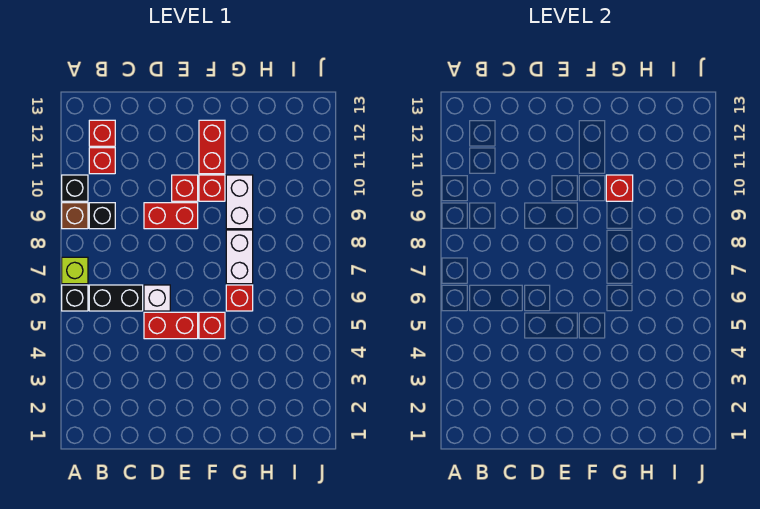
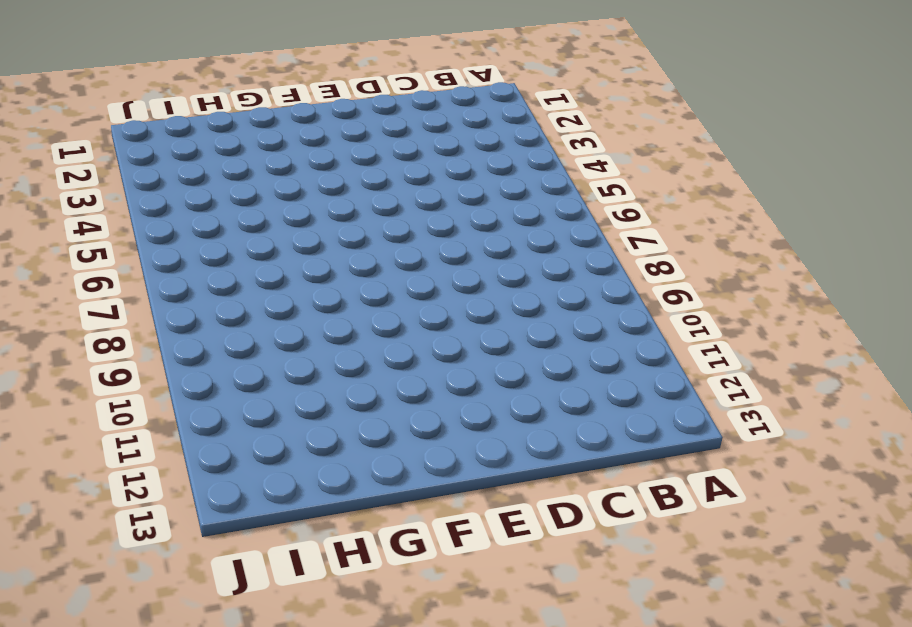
none -> black 1x1 brick [62,285,88,311]
none -> lime 1x1 brick [62,257,88,284]
none -> brown 1x1 brick [62,203,88,229]

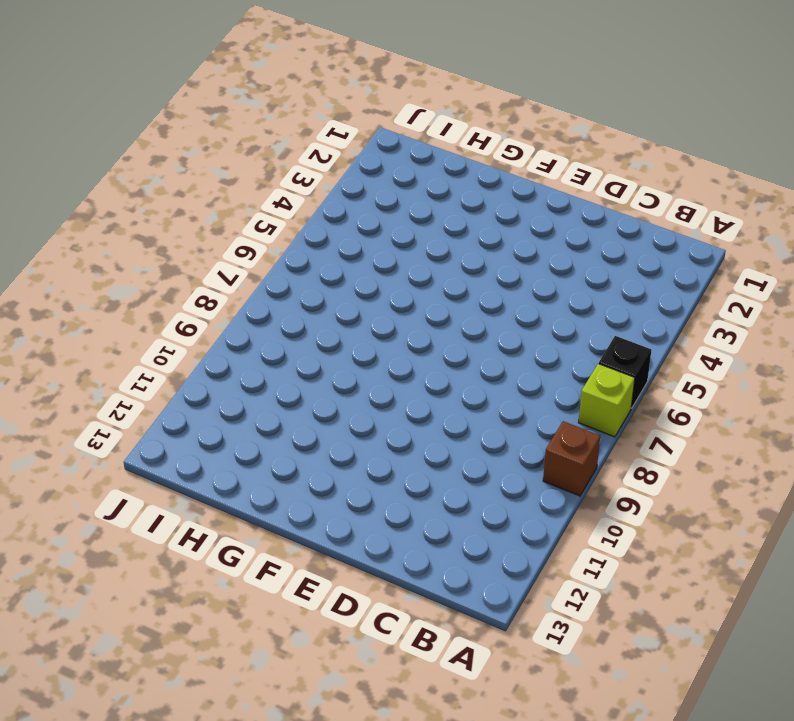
none -> black 1x1 brick [62,175,88,201]
none -> black 1x2 brick [89,285,143,311]
none -> black 1x1 brick [89,203,115,229]

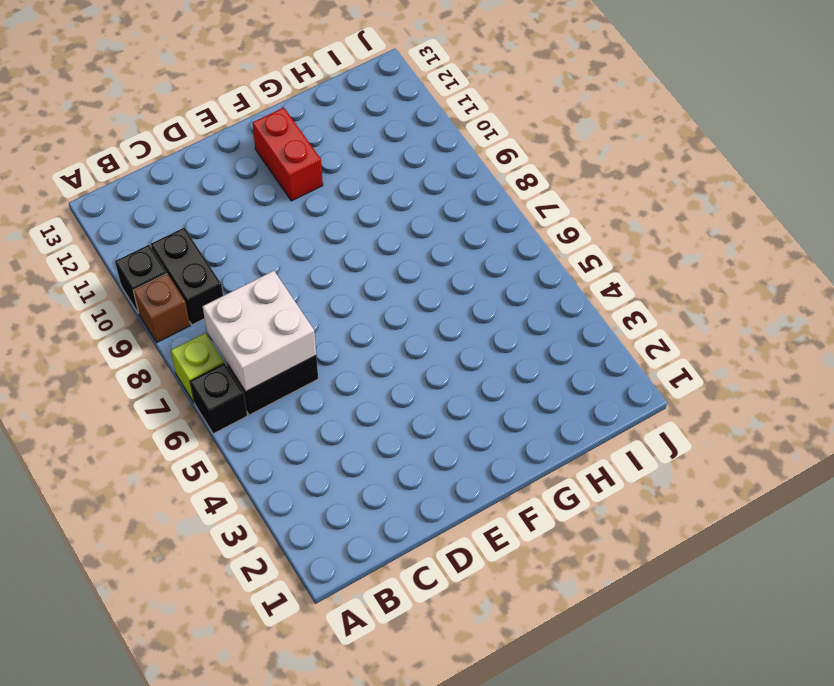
white 2x2 brick [203,271,316,392] -> none
black 1x2 brick [151,228,223,325] -> black 1x1 brick [89,203,115,229]
none -> red 1x1 brick [89,148,115,174]
none -> red 1x1 brick [89,120,115,146]
none -> red 1x2 brick [144,312,198,339]

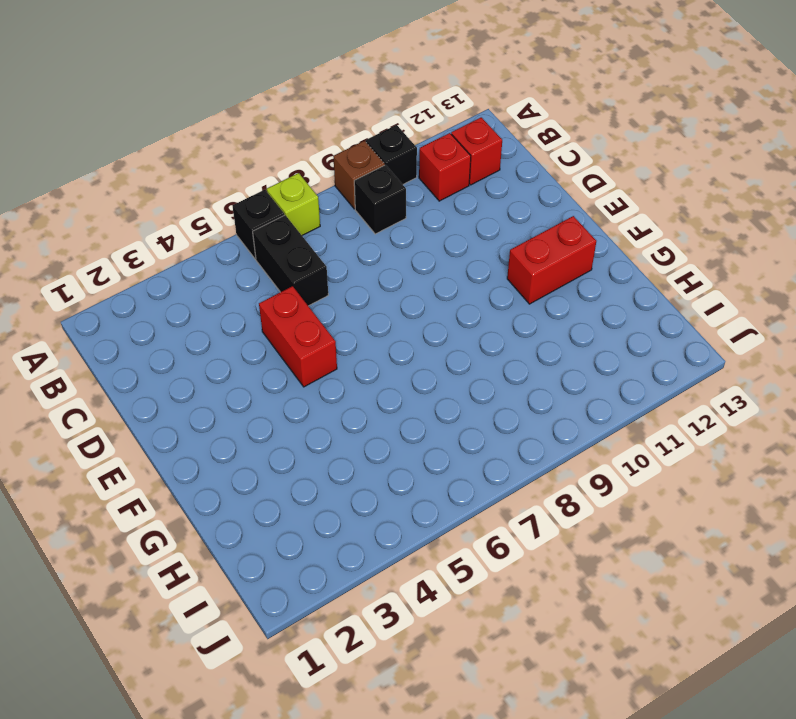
none -> white 1x1 brick [144,285,170,311]
none -> red 1x2 brick [144,203,198,229]
none -> red 1x1 brick [172,175,198,201]

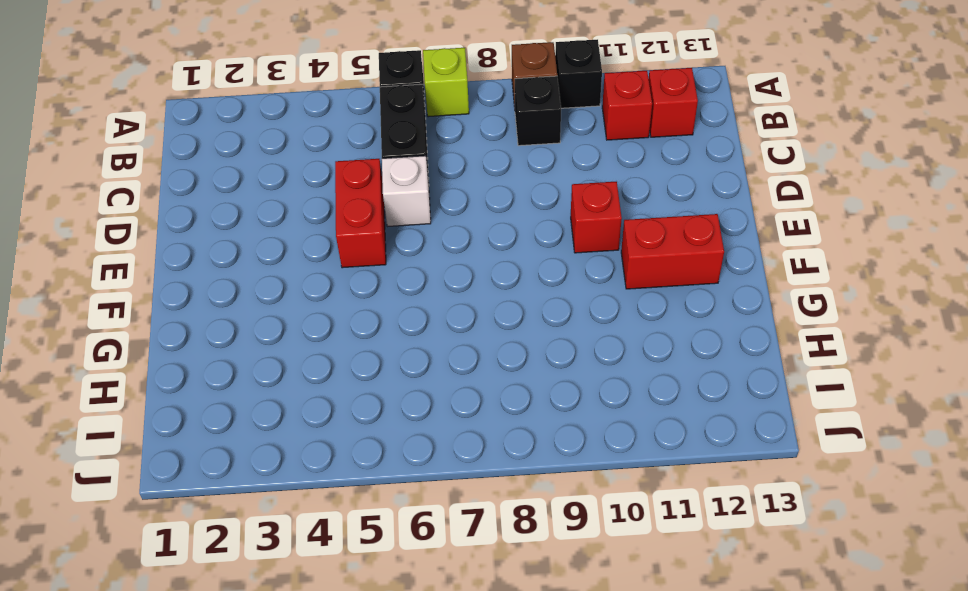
none -> red 1x2 brick [144,203,198,229]
none -> red 1x1 brick [199,312,225,339]
none -> red 1x1 brick [199,175,225,201]

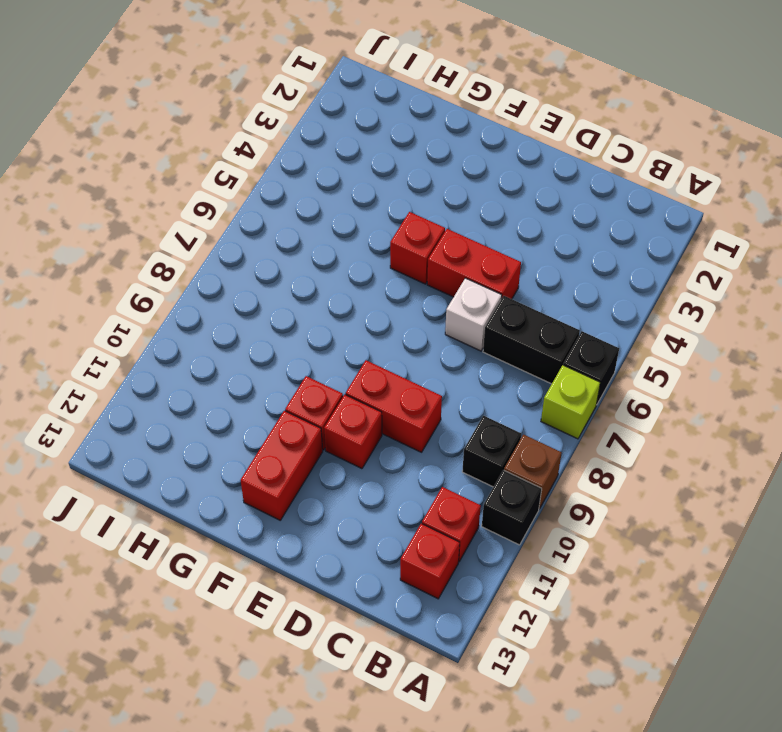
none -> red 1x1 brick [226,285,253,311]
none -> white 1x2 brick [226,230,253,284]
none -> white 1x2 brick [226,175,253,229]

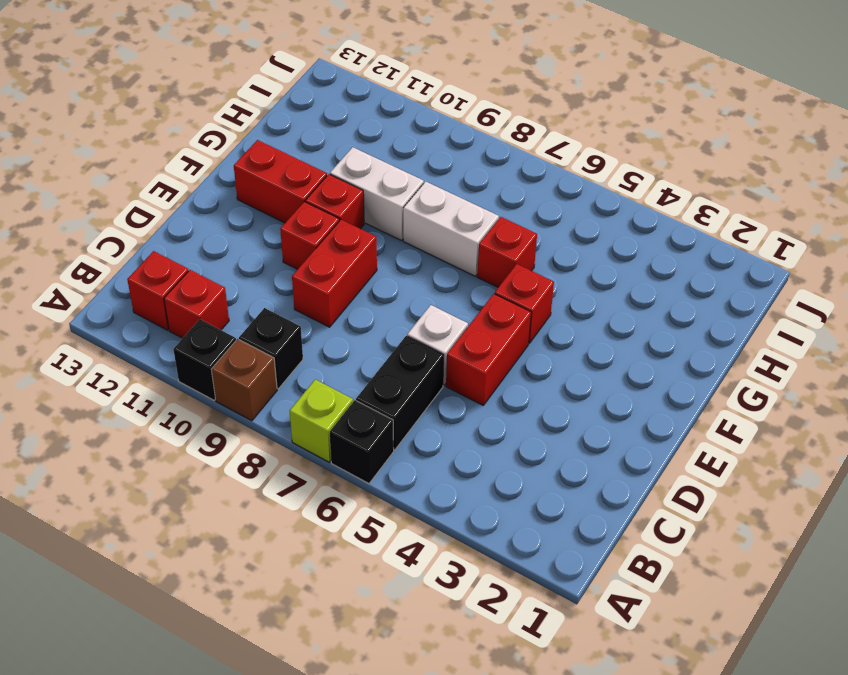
none -> red 1x1 brick [606,175,633,201]

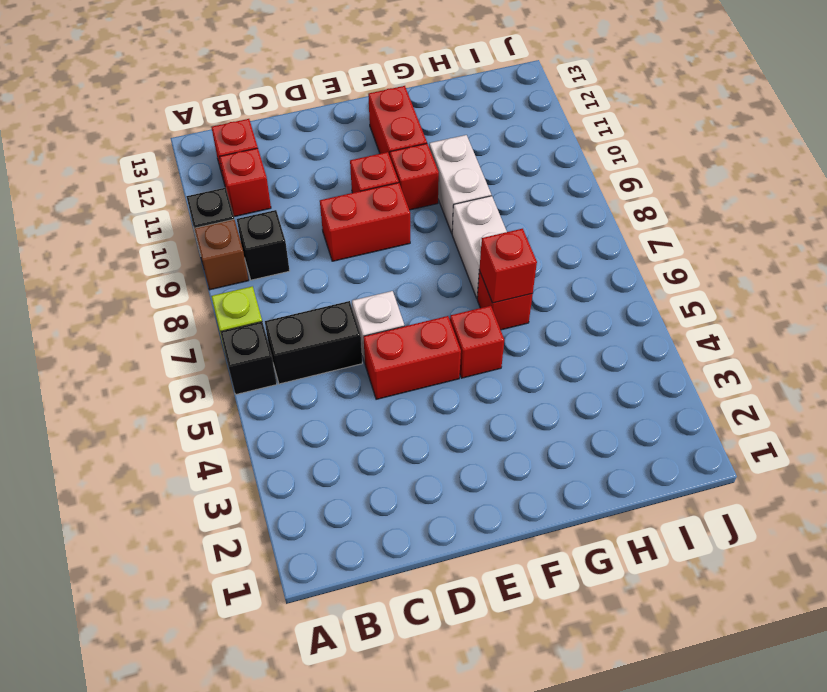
red 1x1 brick [479,229,537,303] -> red 1x1 brick moved to [606,175,633,201]

